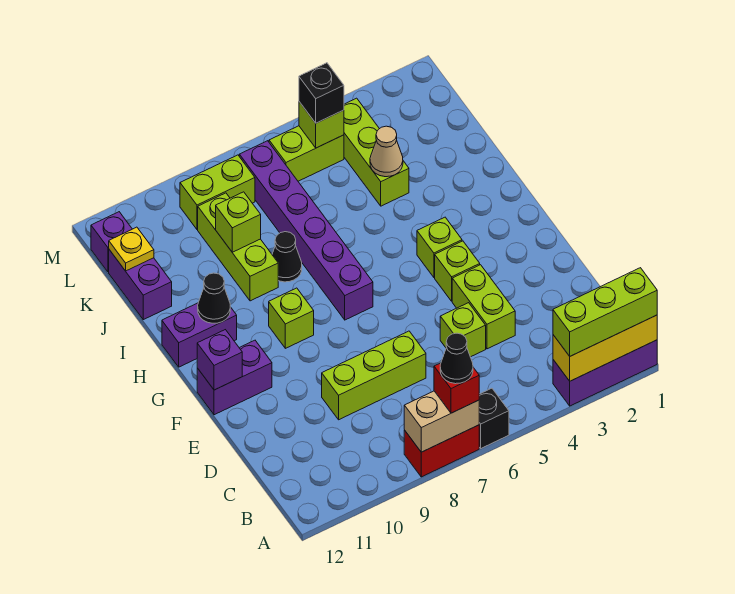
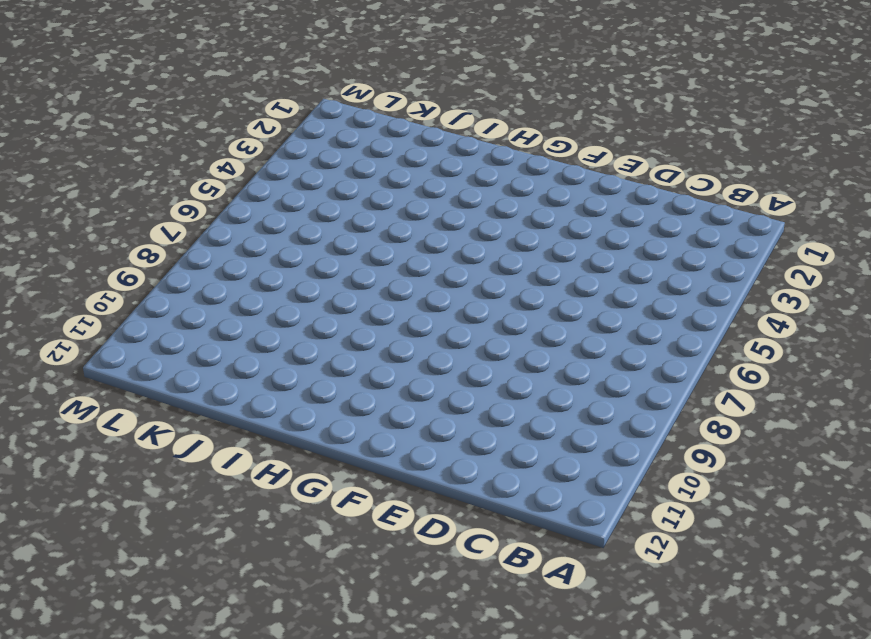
none -> purple 1x3 brick [553,340,657,406]
none -> black 1x1 brick [479,388,509,448]
none -> red 1x2 brick [404,425,479,477]
none -> lime 1x2 brick [452,265,515,349]

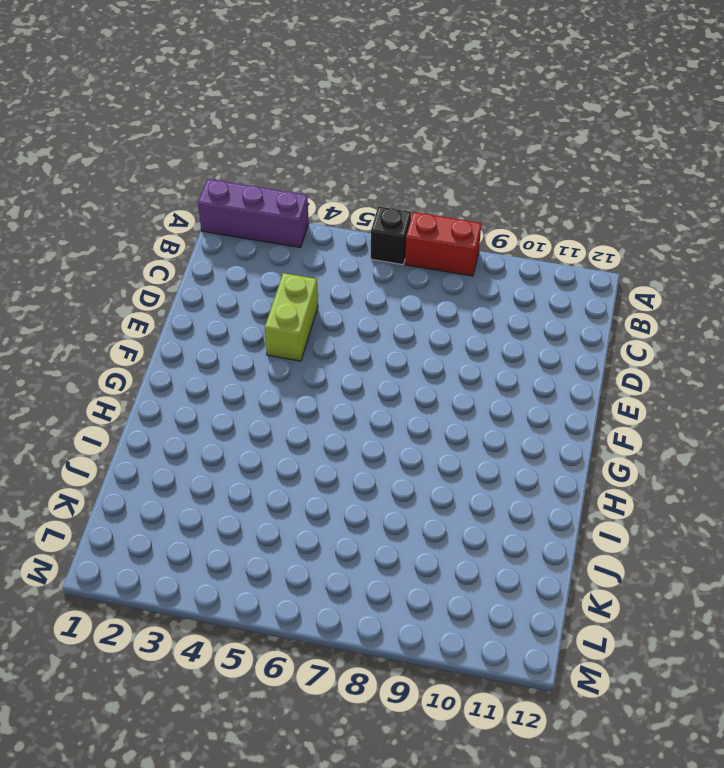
none -> lime 1x1 brick [440,303,486,357]
none -> lime 1x3 brick [322,331,426,420]
none -> lime 1x1 brick [435,241,480,301]
none -> purple 1x2 brick [197,340,272,415]

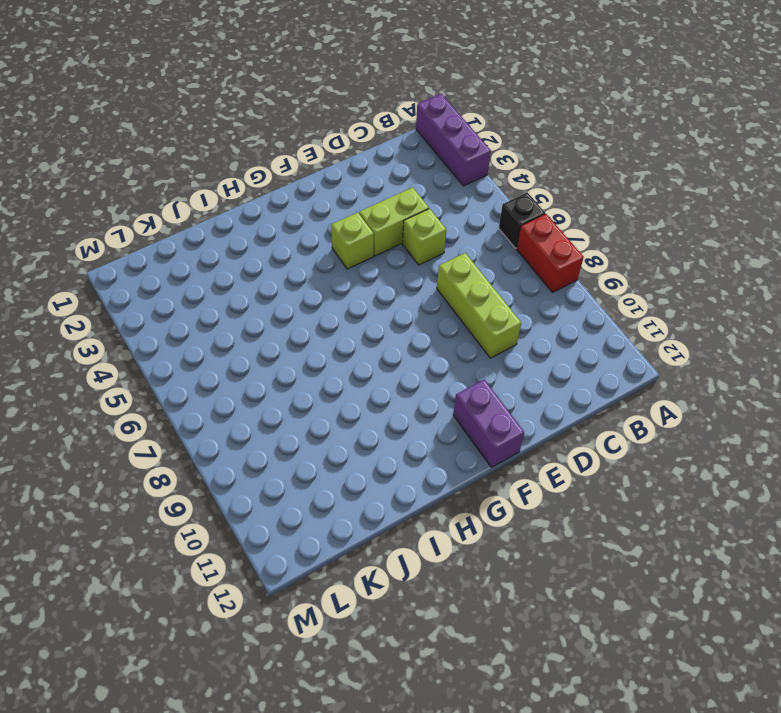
none -> lime 1x1 brick [417,217,462,277]
none -> purple 1x6 brick [239,141,373,320]
none -> lime 1x1 brick [269,288,314,348]
none -> purple 1x2 brick [162,303,237,367]

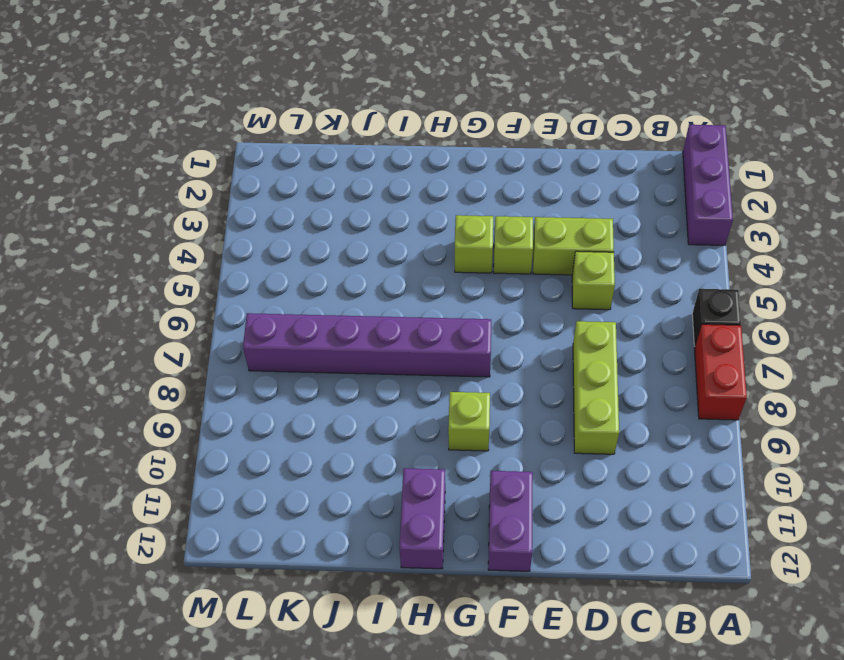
none -> black 1x1 cone [272,232,302,282]
none -> lime 1x3 brick [198,193,278,301]
none -> lime 1x3 brick [344,98,409,206]
none -> purple 1x2 brick [109,250,172,320]

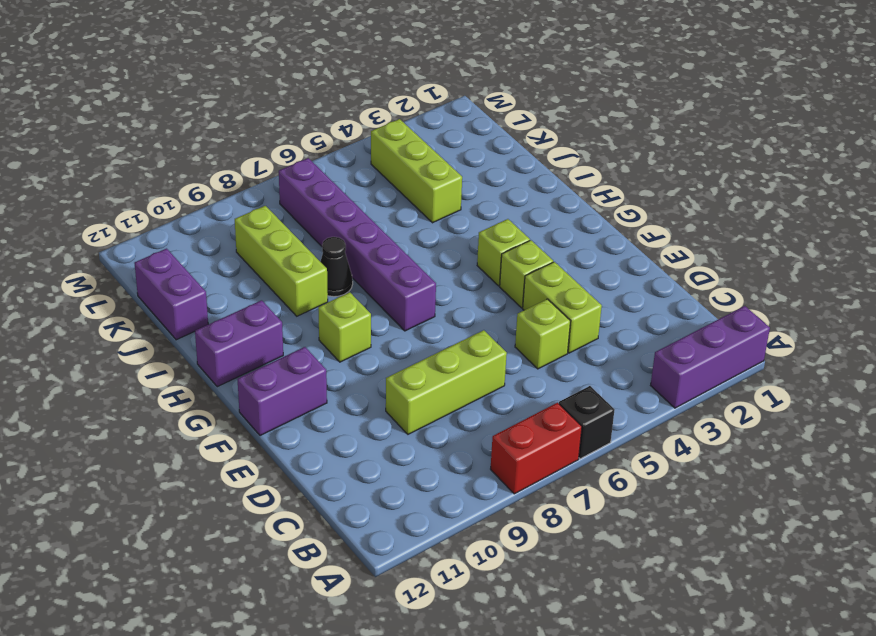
none -> lime 1x2 brick [269,126,344,181]
none -> lime 1x2 brick [180,155,255,229]
none -> purple 1x1 brick [91,212,132,272]
none -> yellow 1x3 brick [553,315,657,381]

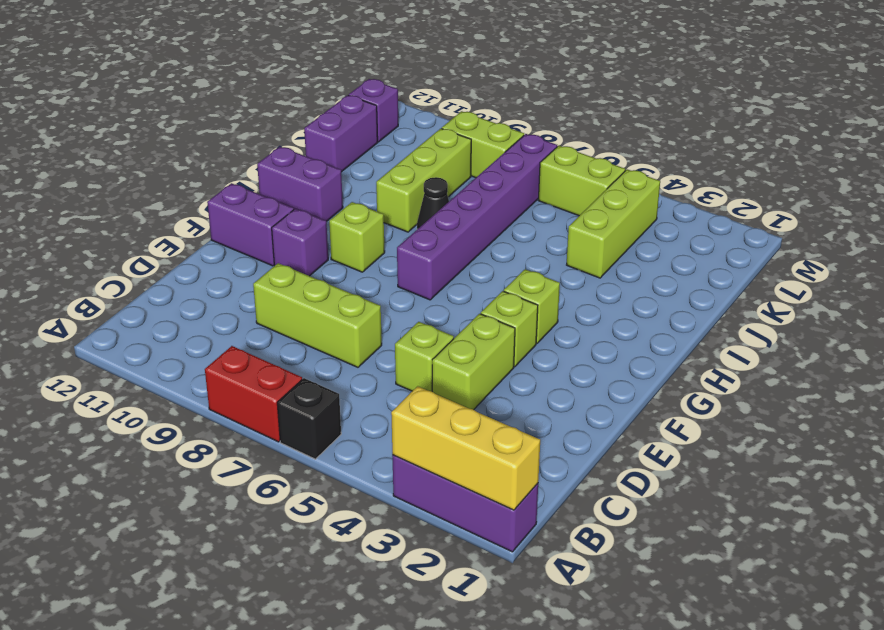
purple 1x1 brick [272,209,328,276] -> purple 1x1 brick moved to [197,330,242,390]
none -> tan 1x2 brick [404,391,479,452]
none -> black 1x1 cone [198,273,230,323]
none -> tan 1x1 cone [370,126,403,177]
none -> lime 1x1 brick [216,192,261,252]

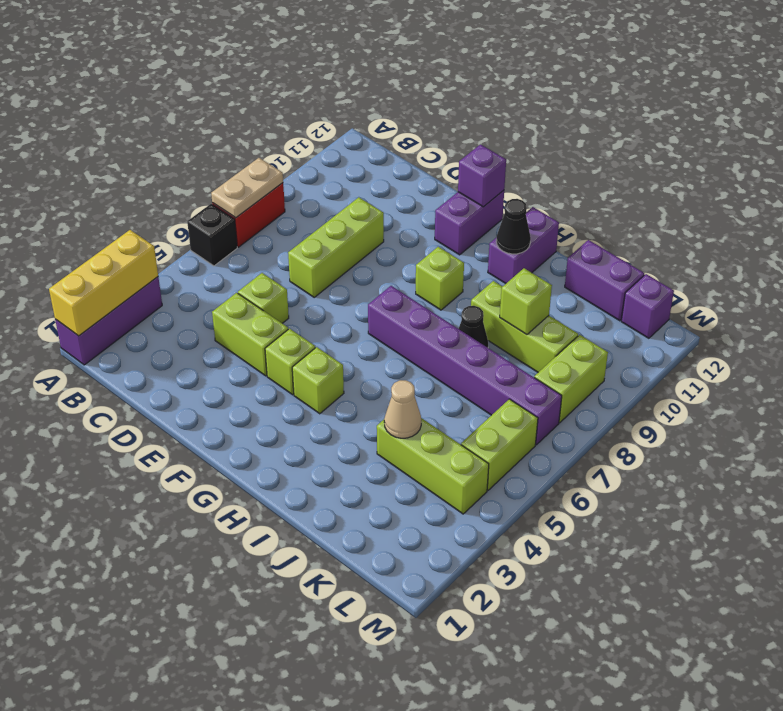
tan 1x2 plate [211,158,283,218] -> tan 1x2 brick [404,391,479,452]
none -> yellow 1x1 plate [109,227,154,271]
none -> lime 1x1 brick [299,102,344,148]
none -> lime 1x3 brick [553,268,657,356]
none -> red 1x1 brick [434,363,479,413]

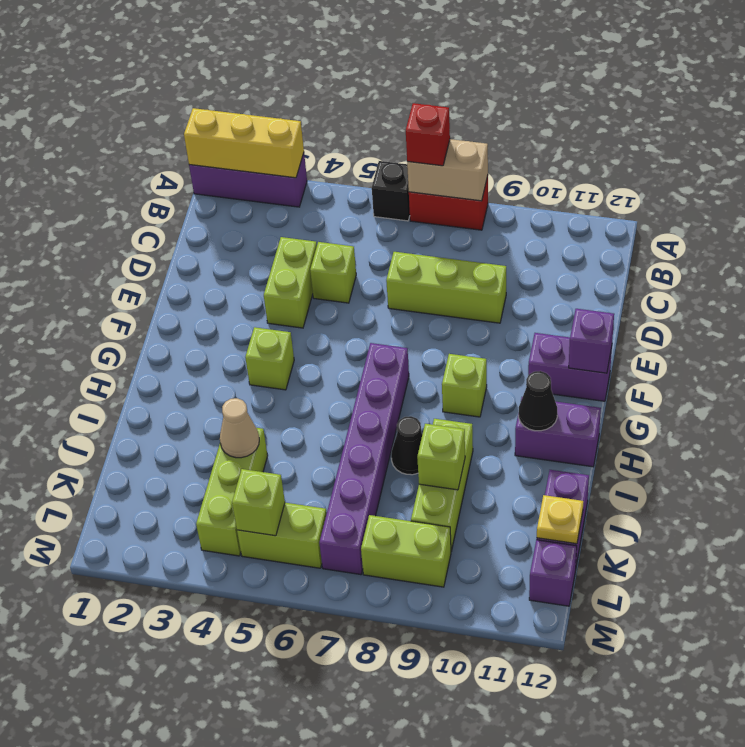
none -> lime 1x1 brick [435,241,480,301]
none -> lime 1x3 brick [553,268,657,356]
none -> black 1x1 brick [299,63,344,123]
none -> black 1x1 cone [440,333,473,384]

